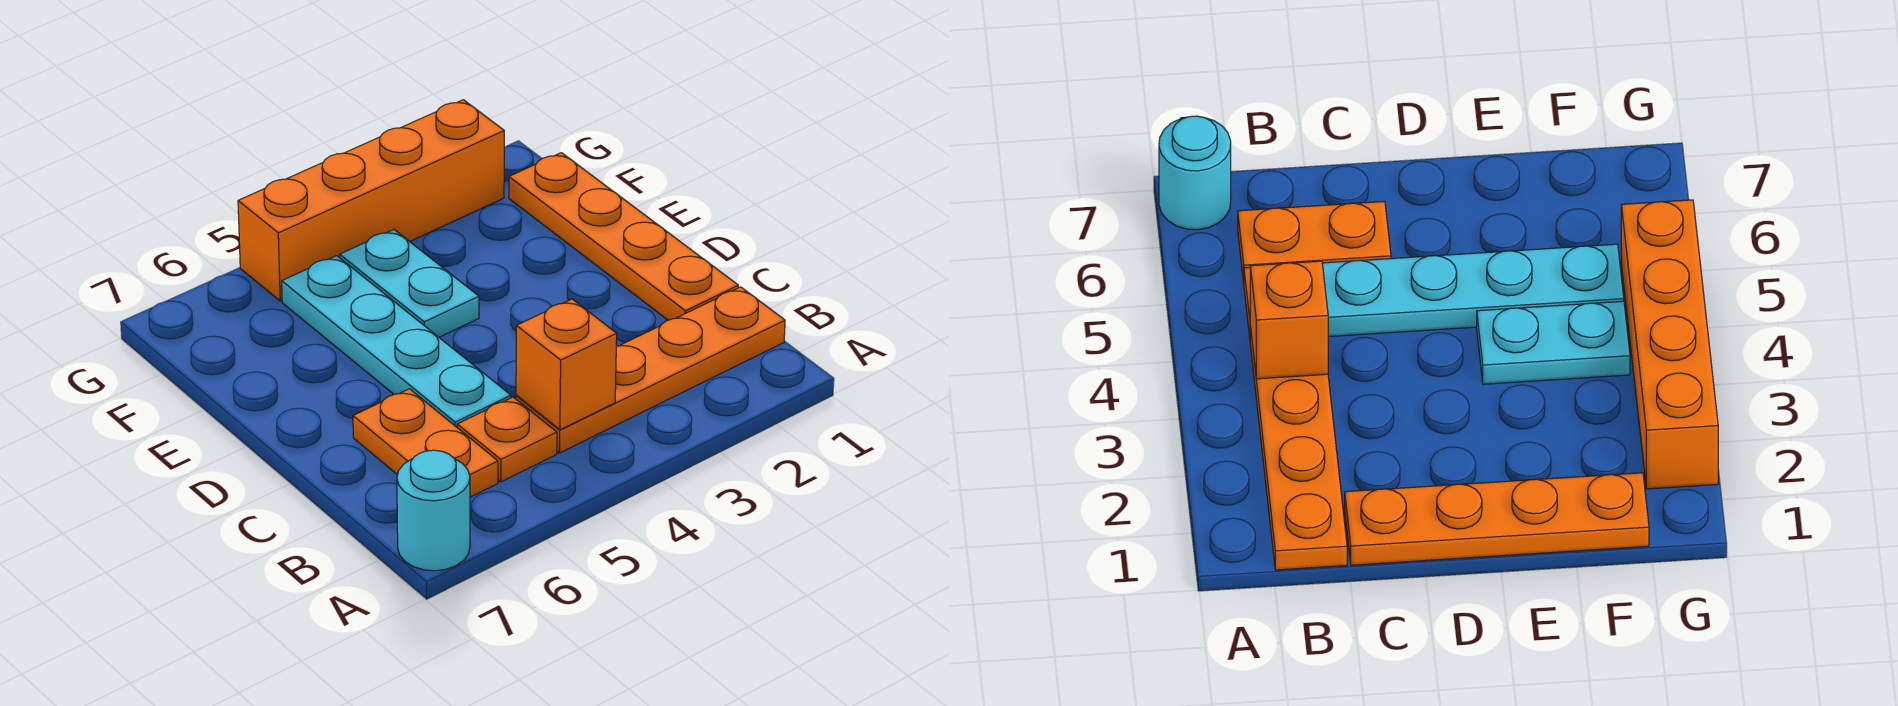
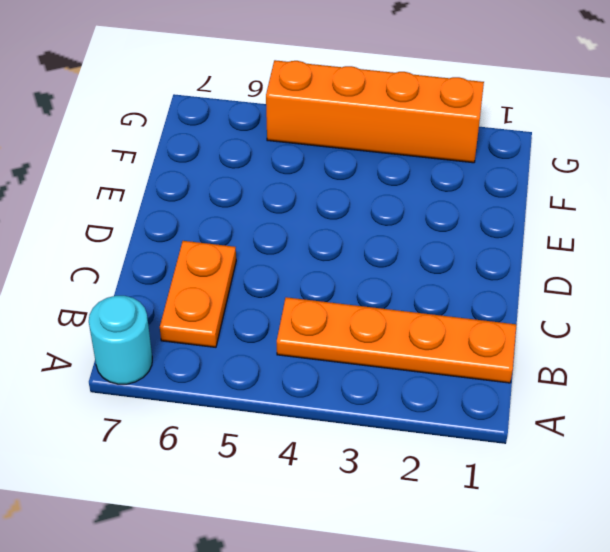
none -> orange 1x1 plate [457,397,557,482]
none -> orange 1x4 plate [509,153,738,320]

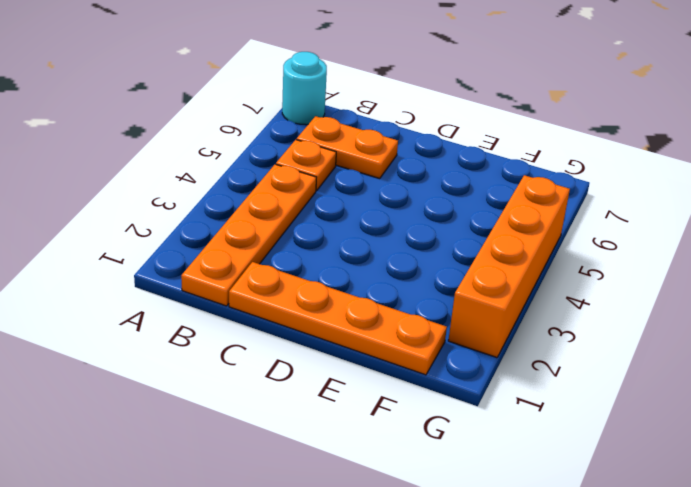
none -> cyan 1x4 plate [282,256,511,427]
none -> cyan 1x2 plate [340,230,479,337]

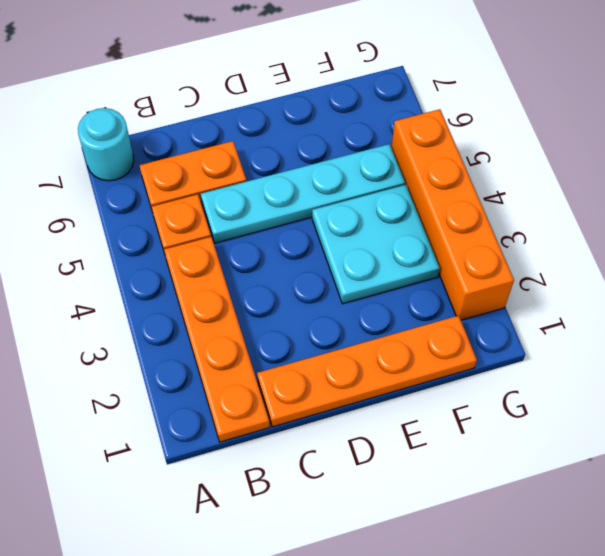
cyan 2x2 plate [312,185,440,304] -> cyan 1x2 plate [340,230,479,337]
none -> orange 1x1 brick [516,299,617,430]

